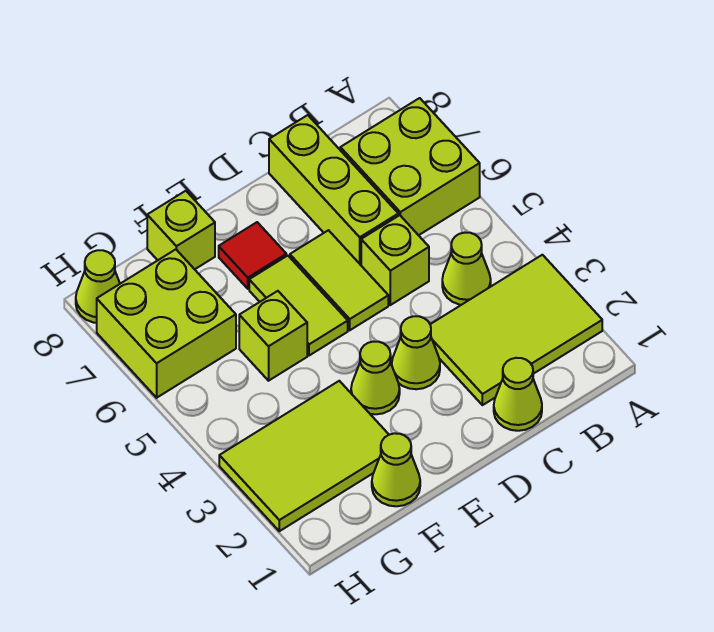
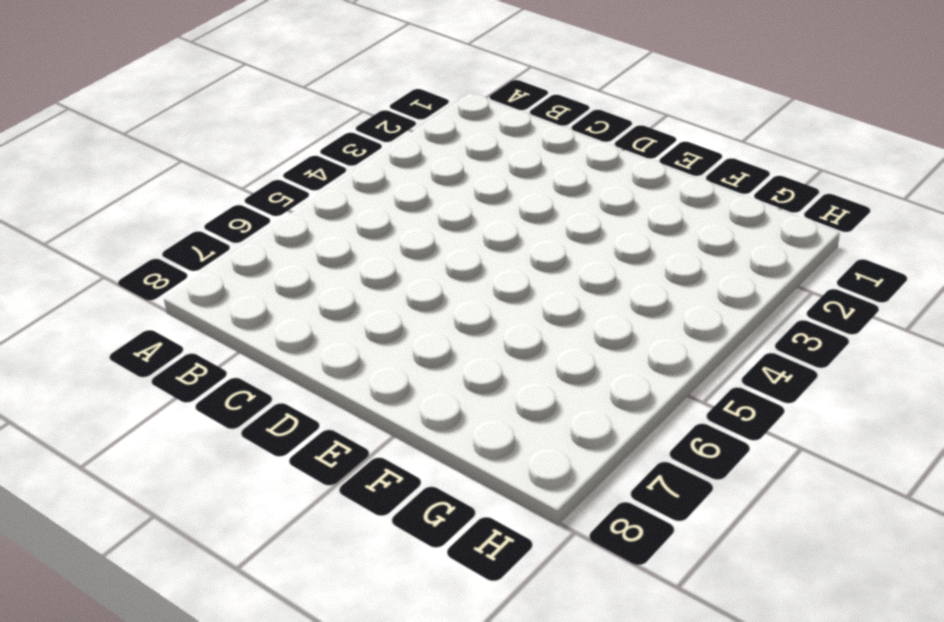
none -> lime 2x3 tile [430,255,602,405]
none -> lime 2x2 brick [340,98,480,235]
none -> lime 1x1 cone [442,233,491,305]

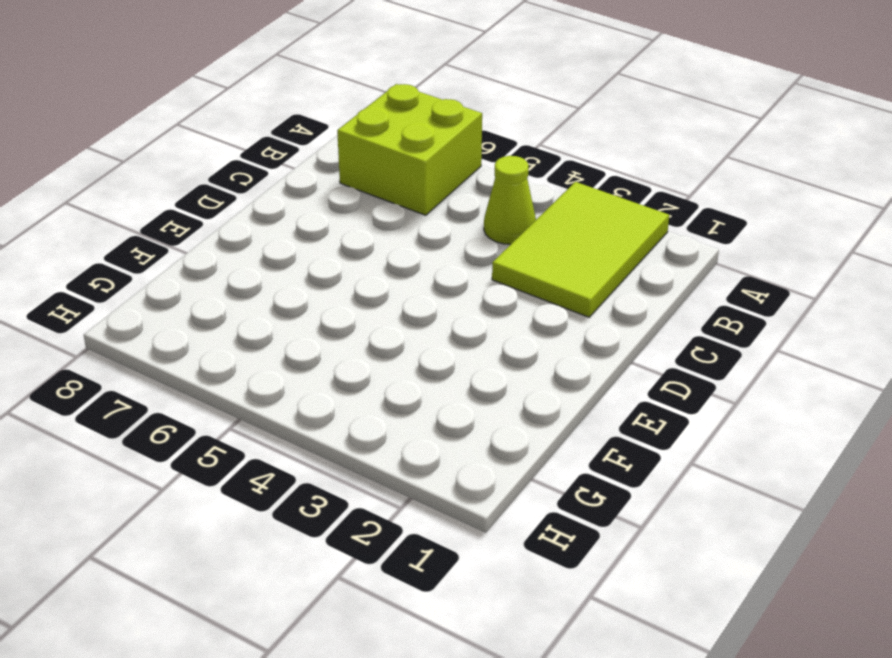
none -> lime 1x1 cone [494,358,542,431]
none -> lime 1x1 brick [361,215,429,305]
none -> lime 1x3 brick [269,115,398,265]

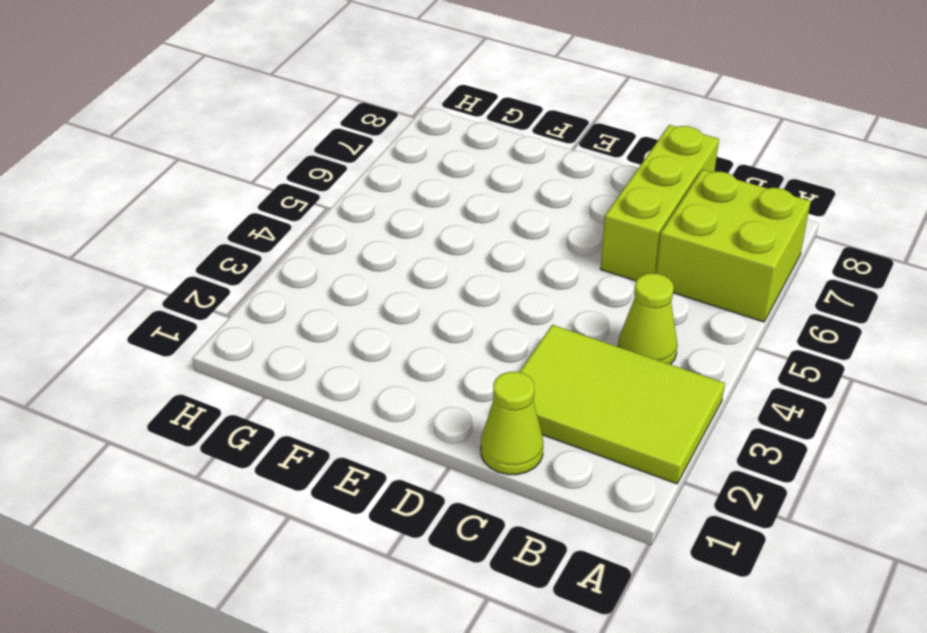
none -> lime 1x1 brick [361,215,429,305]
none -> lime 1x1 cone [392,316,440,389]
none -> lime 1x2 tile [290,230,388,330]

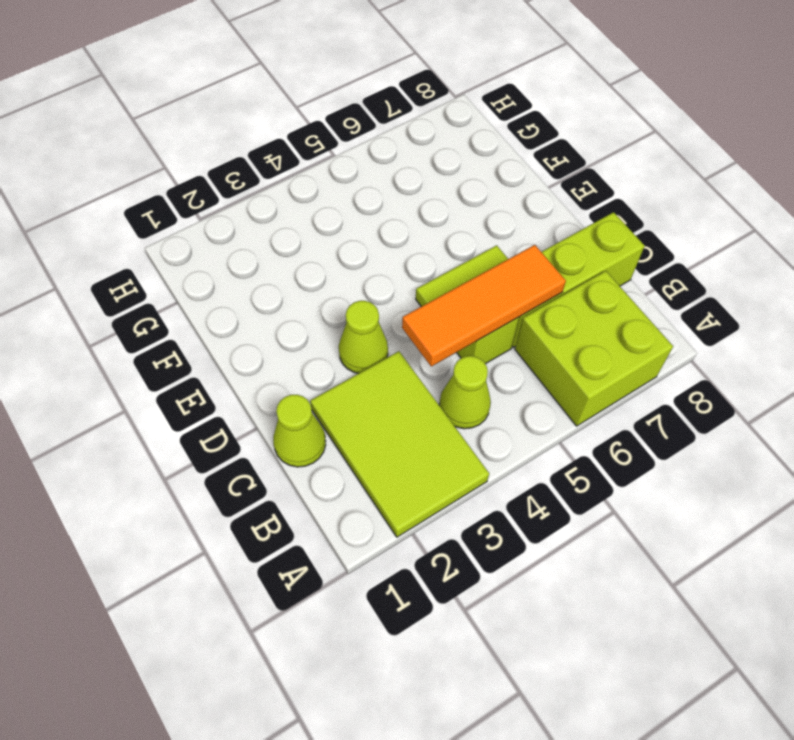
orange 1x3 tile [402,245,566,366] -> none
none -> lime 1x1 cone [351,342,400,414]
none -> lime 1x2 tile [249,256,348,356]
none -> red 1x1 tile [219,222,286,289]

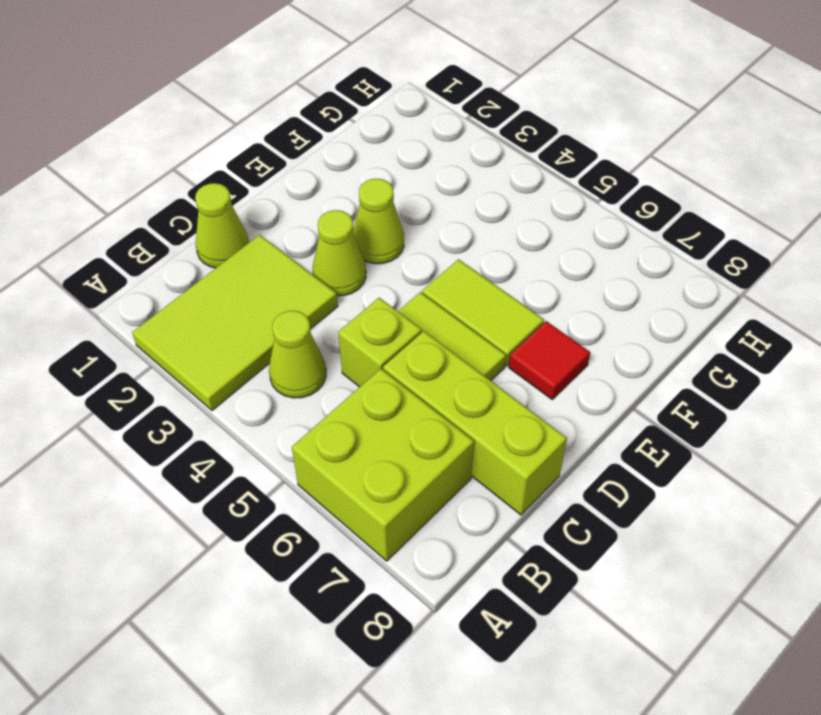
none -> lime 1x1 cone [372,433,420,506]
none -> lime 2x3 tile [219,381,389,531]
none -> lime 1x1 brick [239,291,307,381]

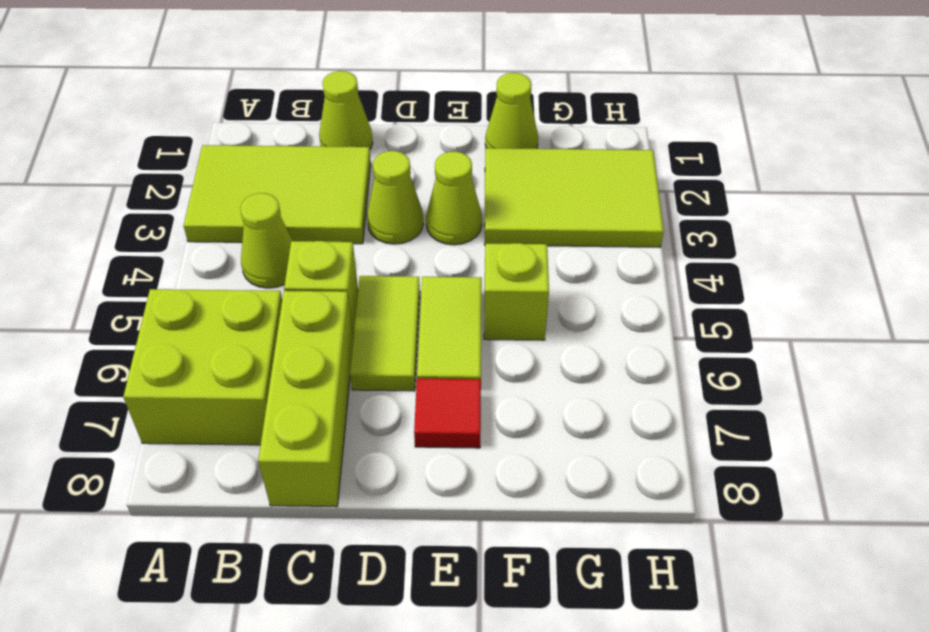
none -> lime 1x1 brick [147,191,215,269]
none -> lime 2x2 brick [97,249,236,398]
none -> lime 1x1 cone [76,250,120,323]

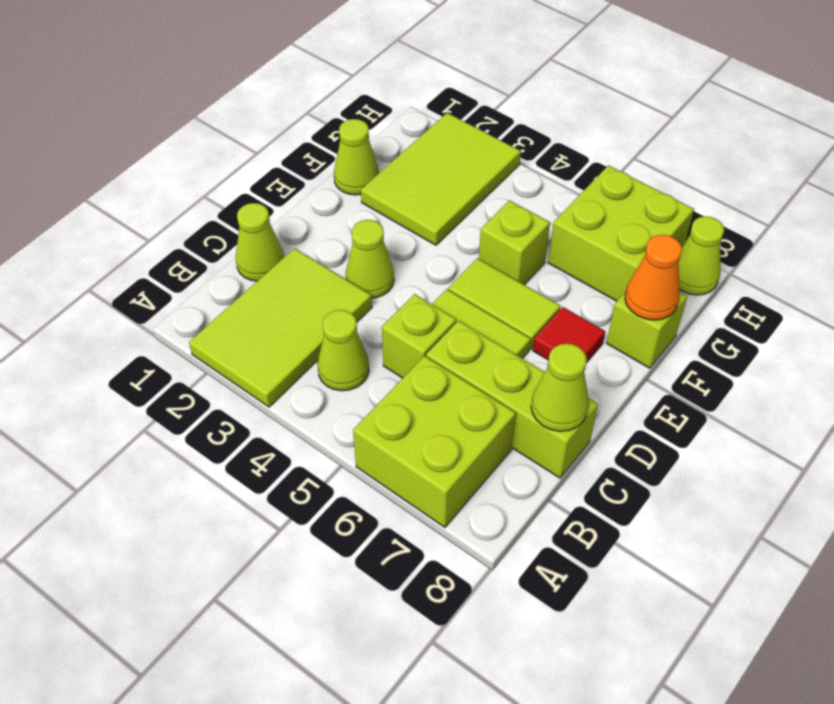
lime 1x1 cone [531,344,589,431] -> lime 1x1 cone moved to [351,342,400,414]
orange 1x1 cone [625,235,682,320] -> none

